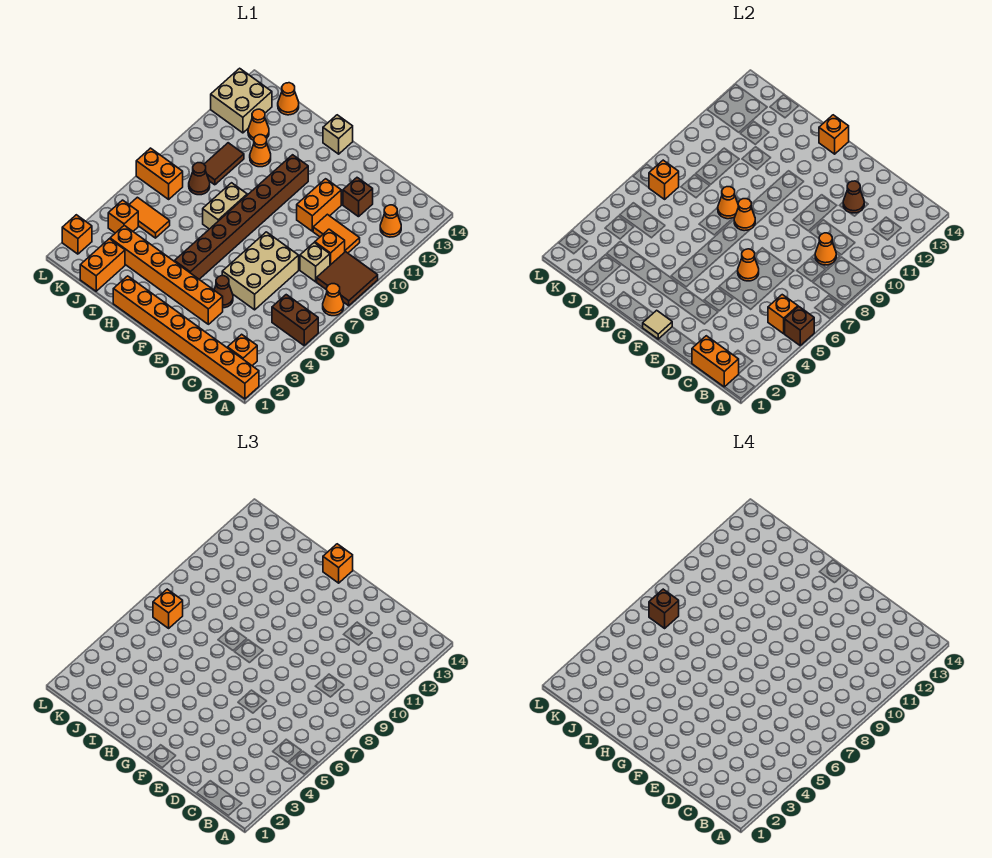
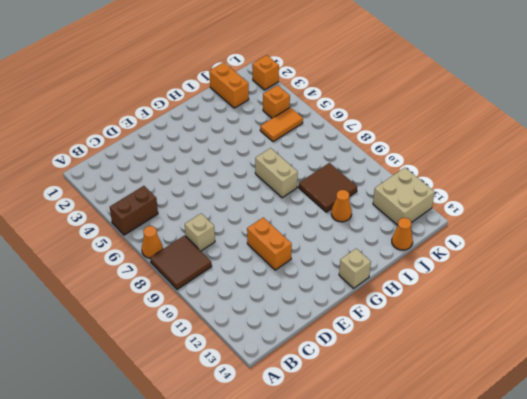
brown 2x2 tile [299,163,357,212] -> brown 1x2 tile [204,143,244,185]
none -> orange 1x8 brick [113,276,259,399]
none -> orange 1x1 brick [228,334,257,366]
none -> orange 1x1 cone [380,205,401,237]
none -> orange 1x1 brick [315,229,345,265]

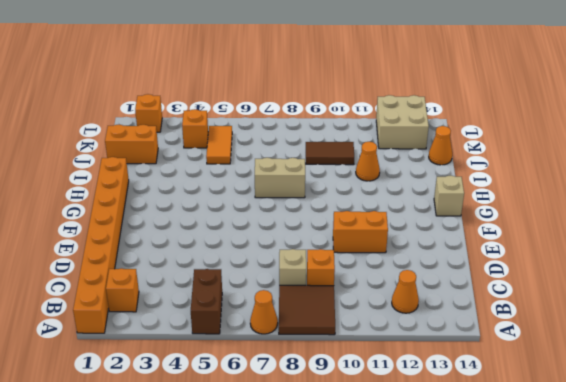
none -> orange 1x2 tile [313,214,360,253]
none -> tan 2x3 brick [222,232,299,310]
none -> brown 1x1 brick [343,178,373,217]
none -> orange 1x6 brick [110,225,223,324]

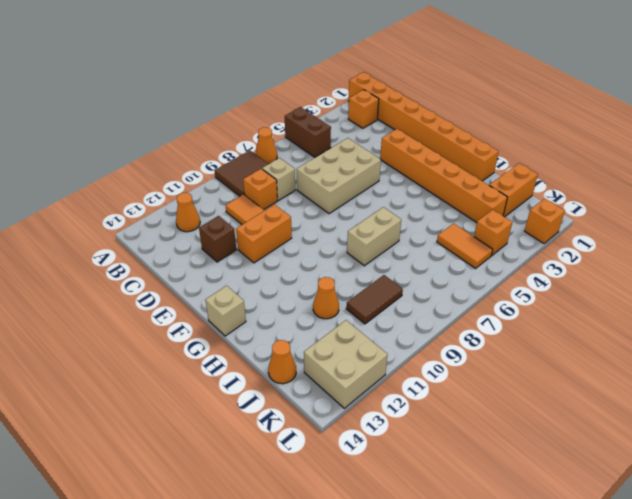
none -> brown 1x1 cone [214,276,233,308]
none -> brown 1x8 brick [175,155,308,279]
none -> brown 1x1 cone [189,163,210,195]
none -> orange 1x1 cone [248,109,269,140]

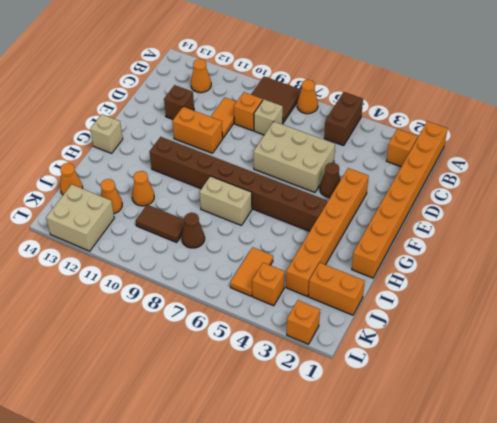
none -> orange 1x2 brick [136,148,183,199]
none -> brown 1x1 brick [785,306,814,345]
none -> orange 1x2 brick [692,336,739,387]
none -> orange 1x1 brick [768,295,798,334]

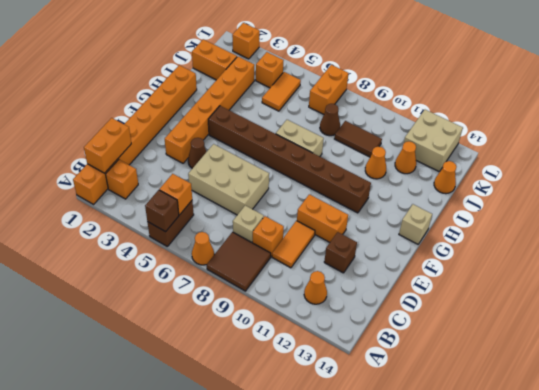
none -> orange 1x1 cone [815,233,836,265]
none -> brown 1x1 cone [843,181,864,213]
none -> orange 1x1 cone [738,249,759,281]
none -> tan 1x1 tile [642,310,672,339]

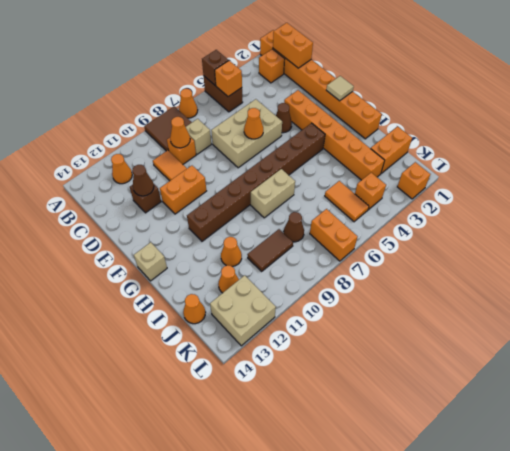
none -> orange 1x1 cone [734,199,755,231]
none -> orange 1x1 brick [819,115,849,154]
none -> orange 1x1 cone [718,187,738,219]
none -> orange 1x1 brick [649,160,679,199]

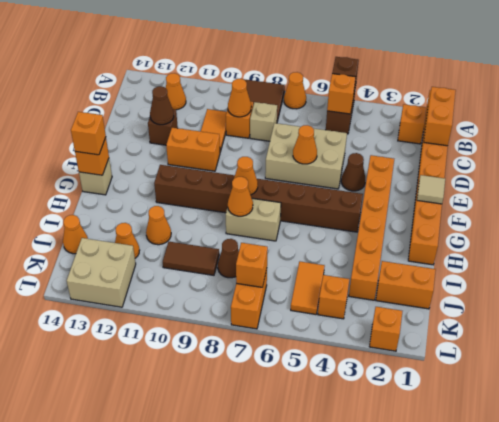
none -> orange 1x1 brick [153,589,183,628]
none -> brown 1x1 brick [649,589,679,628]

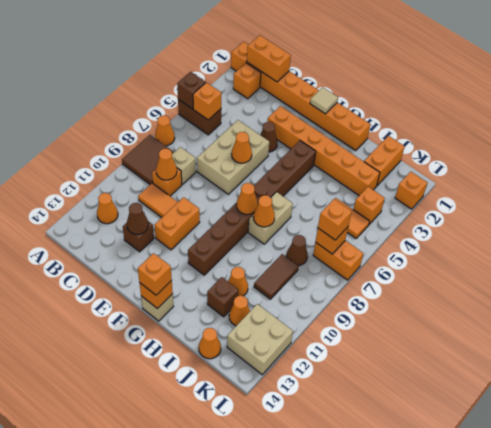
brown 1x1 brick [207,277,238,317] -> brown 1x1 brick moved to [649,589,679,628]

